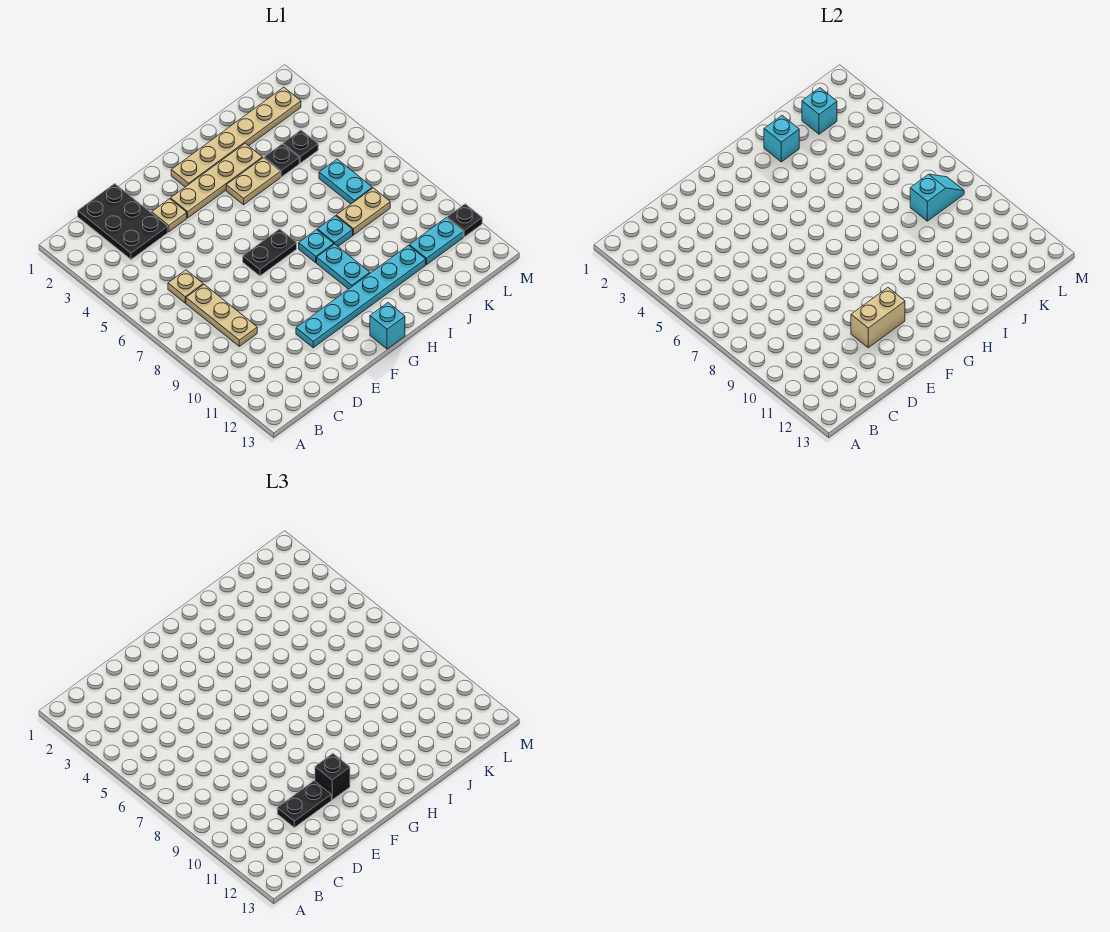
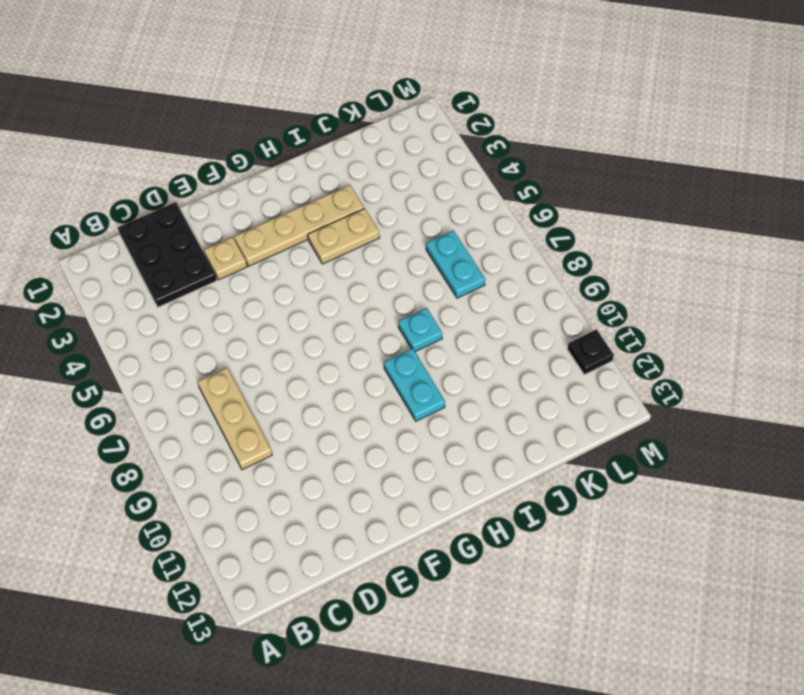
none -> tan 1x1 plate [168,270,203,303]
none -> cyan 1x6 plate [296,245,426,348]
none -> black 1x2 plate [243,229,297,276]

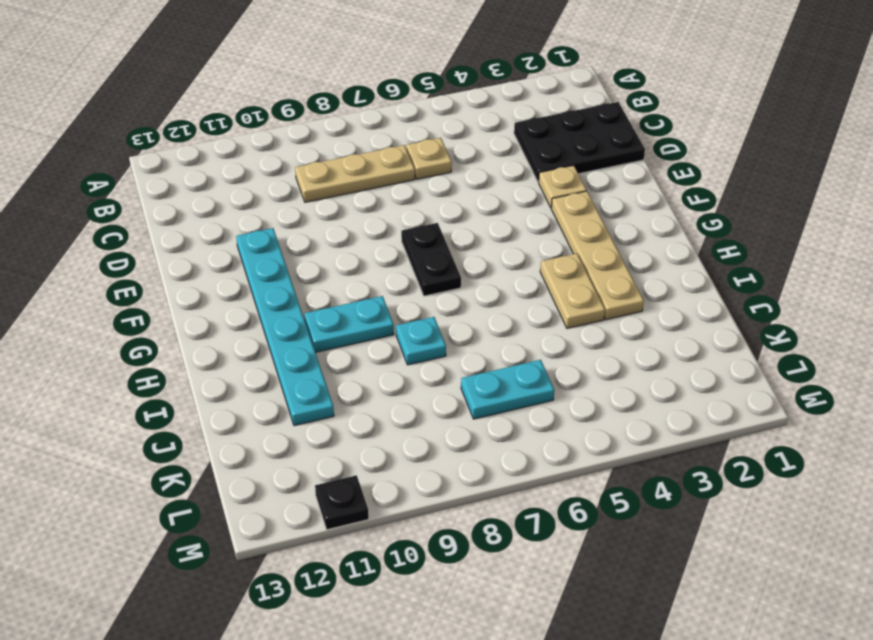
none -> tan 1x6 plate [171,87,301,187]
none -> cyan 1x1 brick [370,303,405,349]
none -> cyan 1x1 plate [299,230,334,263]

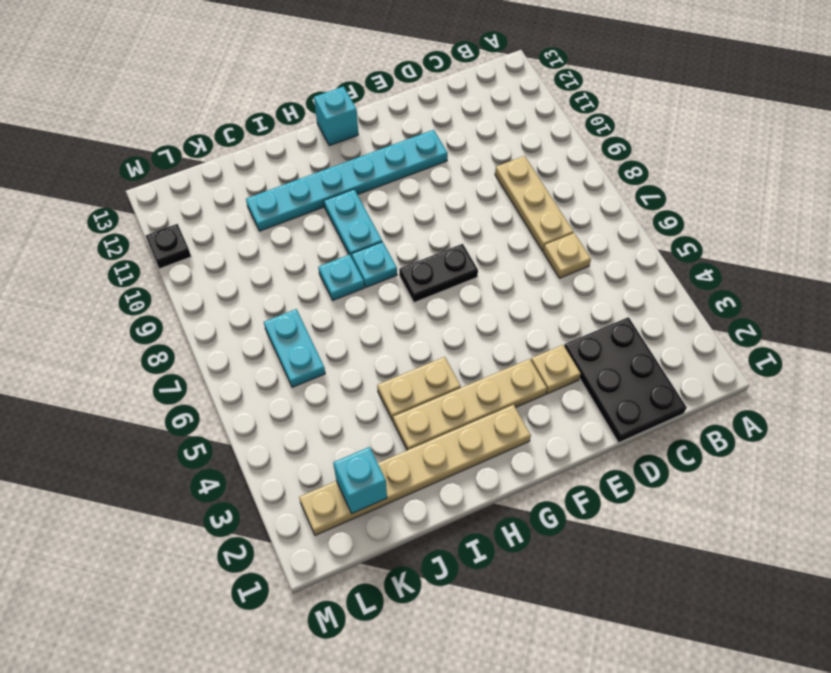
none -> black 1x1 plate [264,144,299,177]
none -> tan 1x2 plate [336,188,390,235]
none -> black 1x1 plate [283,130,318,163]

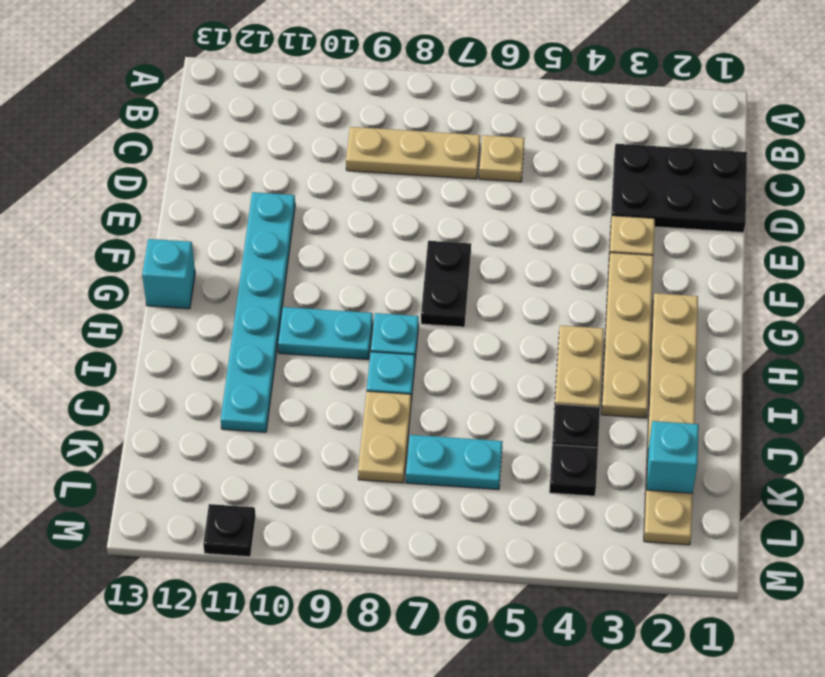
none -> cyan 1x2 plate [409,218,463,265]
none -> tan 1x2 brick [851,288,905,348]
none -> cyan 1x1 brick [764,116,799,162]

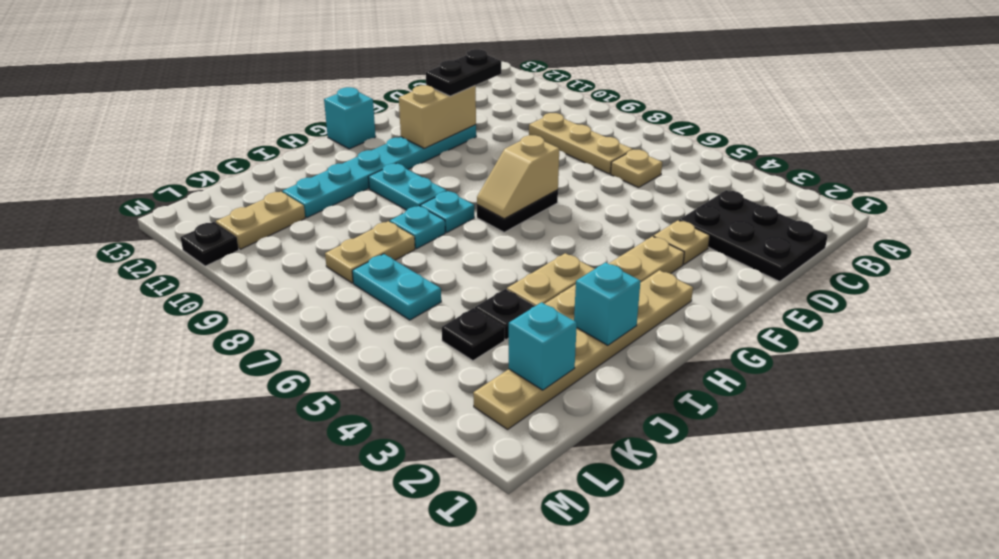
tan 1x2 slope [477,135,559,219] -> none
tan 1x2 plate [216,192,305,249] -> cyan 1x2 plate [409,218,463,265]
none -> cyan 1x2 slope [910,174,964,221]
none -> black 1x1 brick [315,754,350,800]

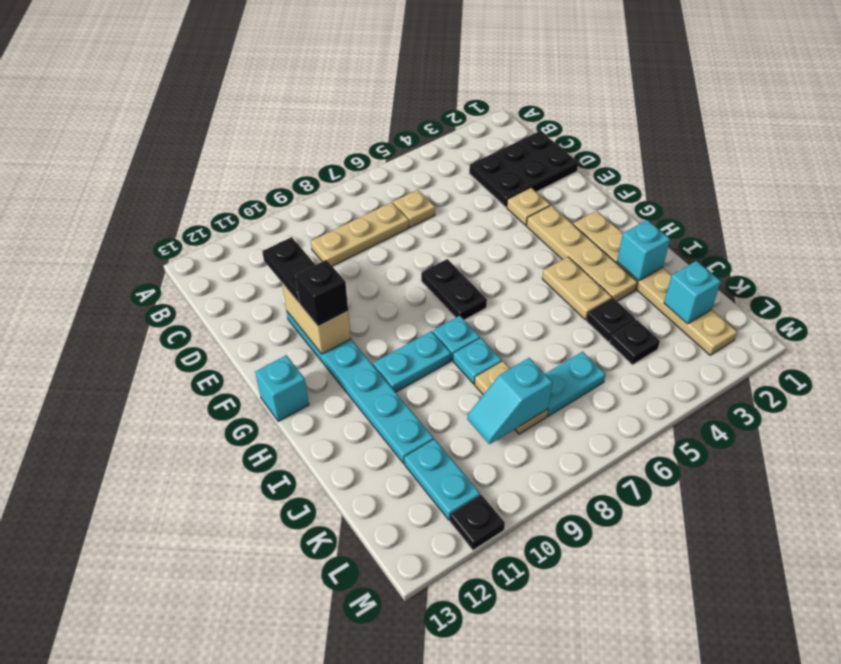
cyan 1x2 slope [467,358,553,444] -> cyan 1x2 slope turned to [910,174,964,221]

